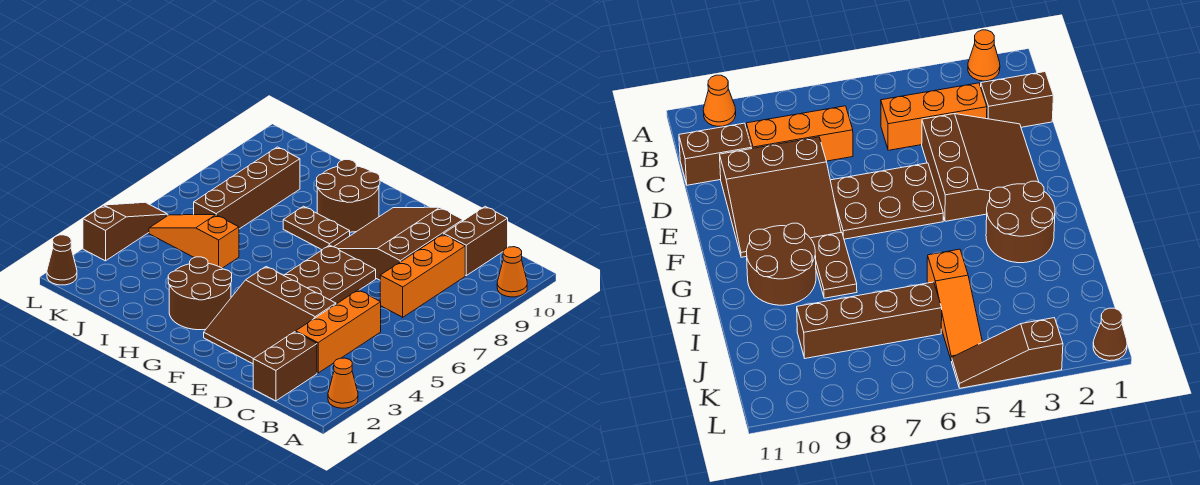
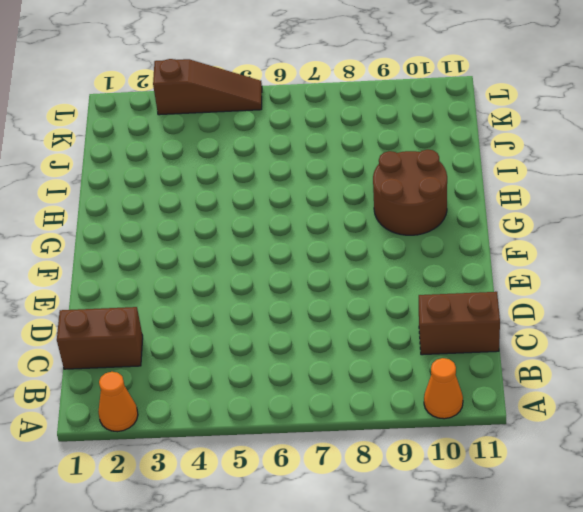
none -> orange 1x3 brick [296,290,381,373]
none -> orange 1x3 brick [380,234,465,317]
none -> brown 3x3 slope [204,267,336,364]

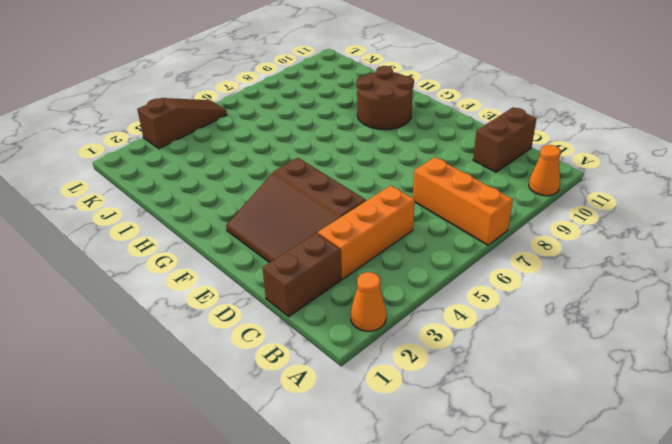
orange 1x3 brick [413,157,513,245] -> orange 1x3 brick turned to [380,234,465,317]
none -> brown 3x3 slope [334,207,463,280]
none -> brown 2x3 plate [284,245,376,304]
none -> brown 2x2 round brick [168,257,232,330]

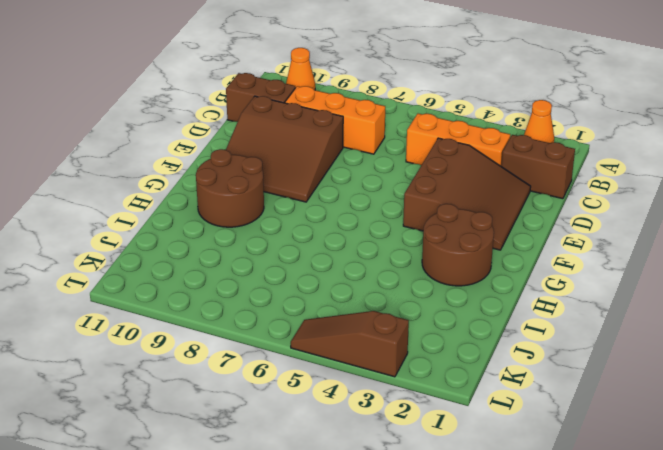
none -> brown 2x3 plate [284,245,376,304]
none -> brown 1x2 plate [283,206,350,250]
none -> orange 1x3 slope [149,215,239,268]

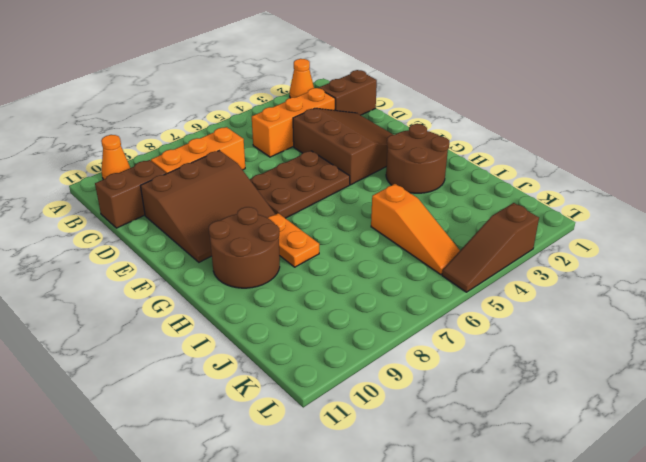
orange 1x2 plate [268,213,319,267] -> brown 1x2 plate [283,206,350,250]
none -> brown 1x4 brick [194,147,300,229]
none -> brown 1x1 cone [47,235,77,285]

